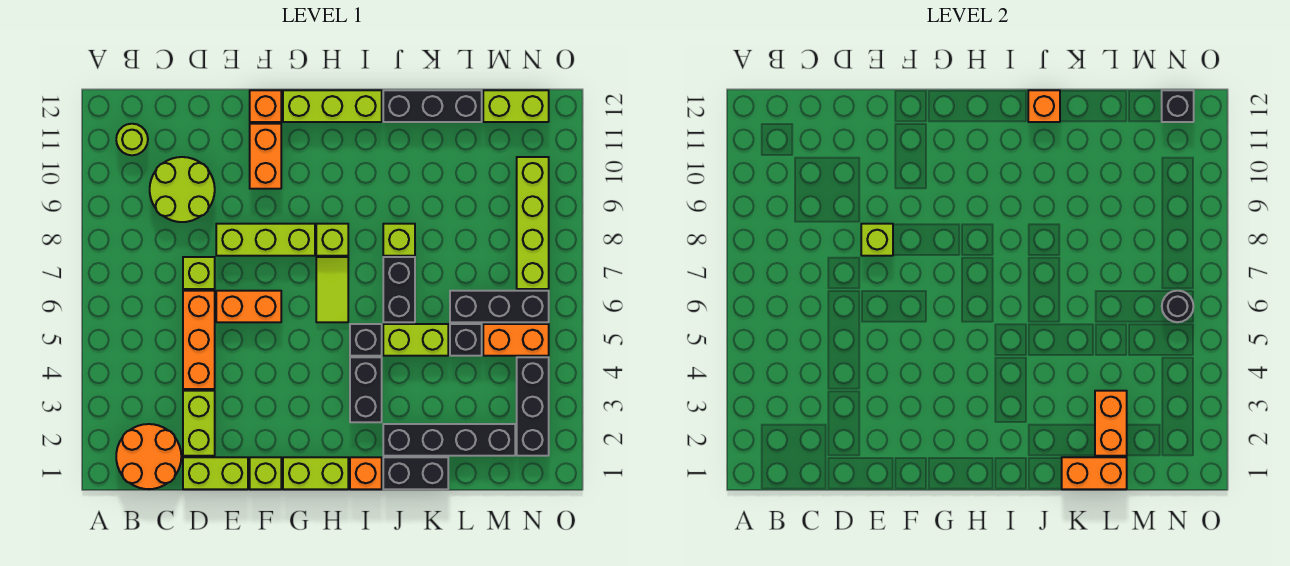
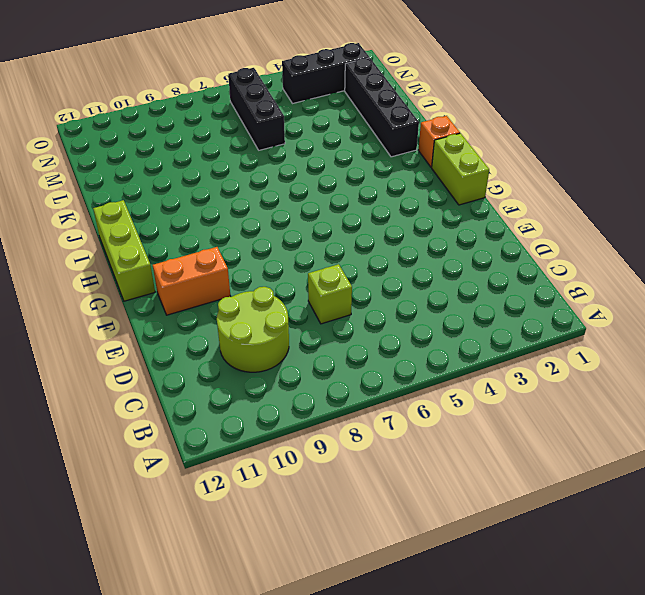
none -> orange 2x2 round brick [116,424,181,489]
none -> lime 1x1 round brick [116,124,148,155]
none -> lime 1x2 brick [183,457,248,489]
none -> lime 1x2 brick [183,391,215,456]

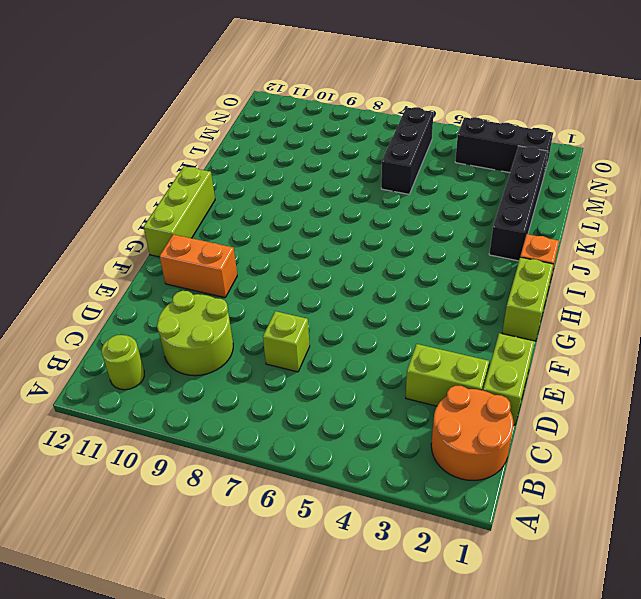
none -> orange 1x3 brick [183,291,215,389]
none -> orange 1x2 brick [216,291,281,322]
none -> lime 1x3 brick [216,224,315,256]
none -> lime 1x1 brick [250,457,281,489]

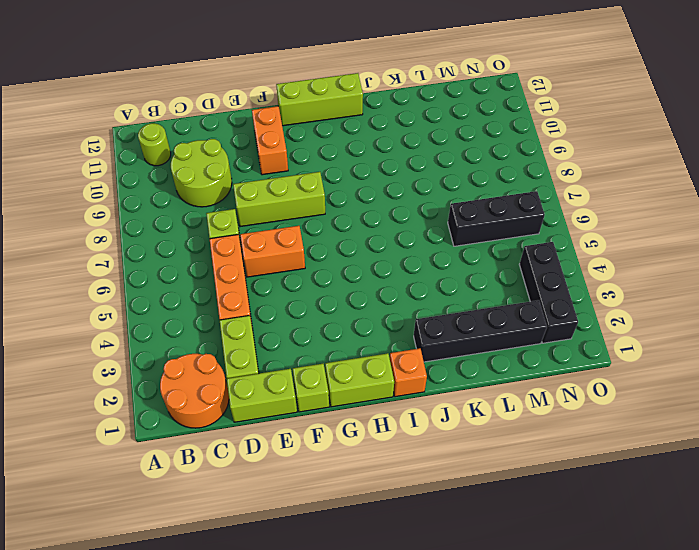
none -> orange 1x1 brick [250,90,281,122]
none -> lime 1x2 tile [316,257,348,322]
none -> lime 1x1 brick [316,224,348,256]
none -> black 1x2 brick [350,357,382,422]

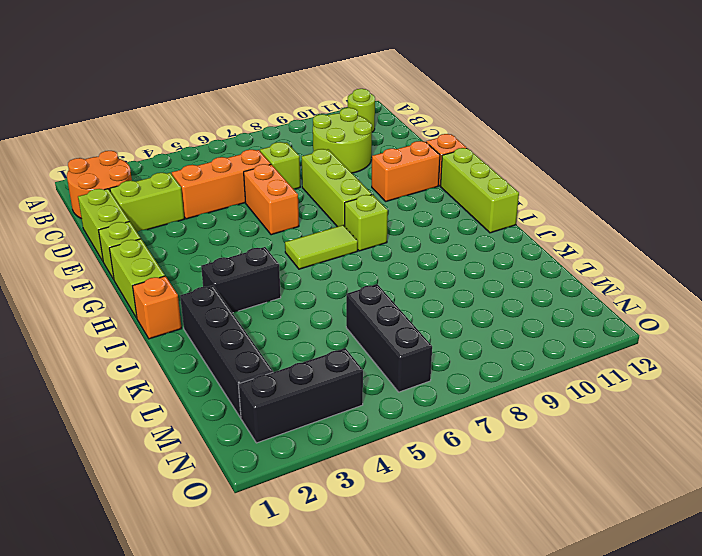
none -> black 1x1 brick [350,324,382,356]
none -> black 1x2 brick [383,457,448,489]
none -> lime 1x2 brick [383,324,448,356]
none -> black 1x2 brick [383,257,415,322]

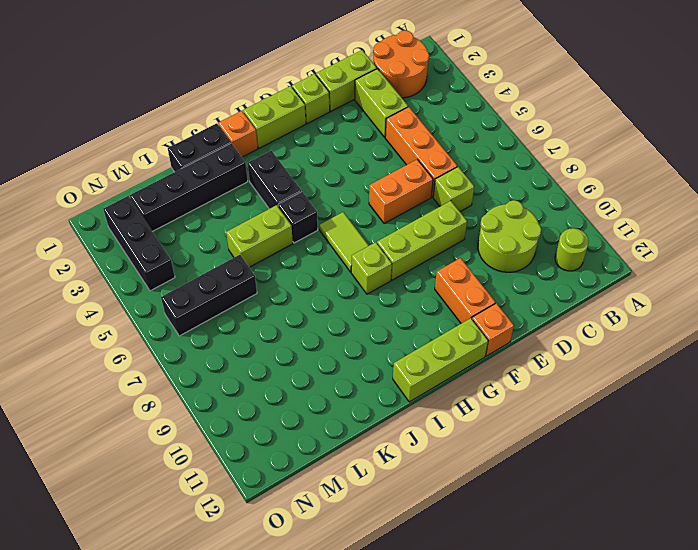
none -> black 1x2 brick [383,257,415,322]
none -> lime 1x1 brick [383,224,415,256]
none -> black 1x3 brick [383,90,482,122]
none -> black 1x1 brick [450,324,482,356]

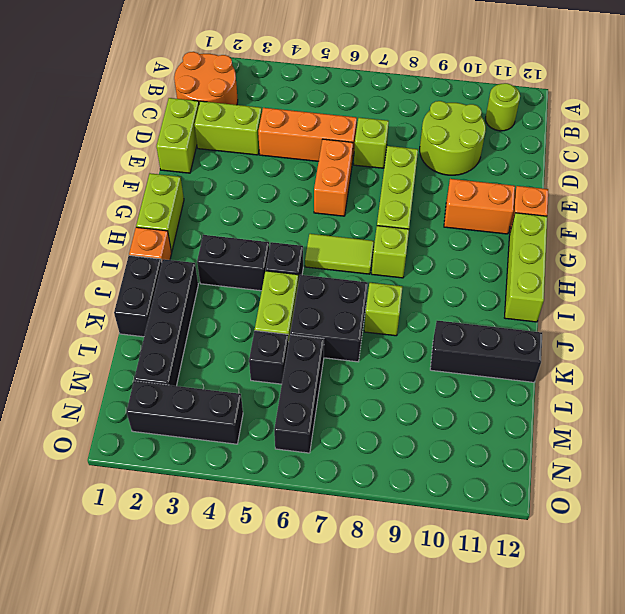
black 2x2 brick [290,275,368,362] -> black 1x2 brick [383,257,415,322]
black 1x3 brick [430,321,542,382] -> black 1x3 brick turned to [383,90,482,122]
none -> lime 1x1 brick [250,457,281,489]
none -> orange 1x2 brick [483,324,549,356]
none -> lime 1x2 brick [483,90,549,122]
none -> lime 1x4 brick [517,157,549,289]

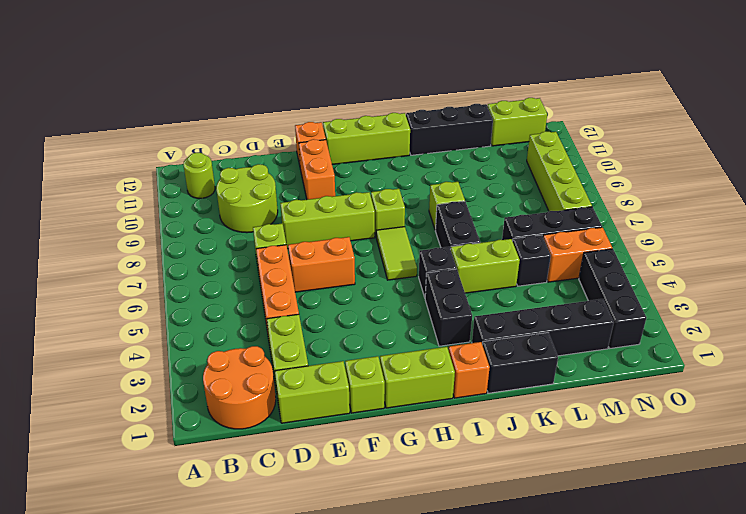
none -> lime 1x1 brick [861,224,893,256]
none -> orange 1x1 brick [1028,90,1060,122]
none -> orange 1x2 brick [1062,457,1127,489]
none -> orange 1x2 brick [1095,391,1127,456]

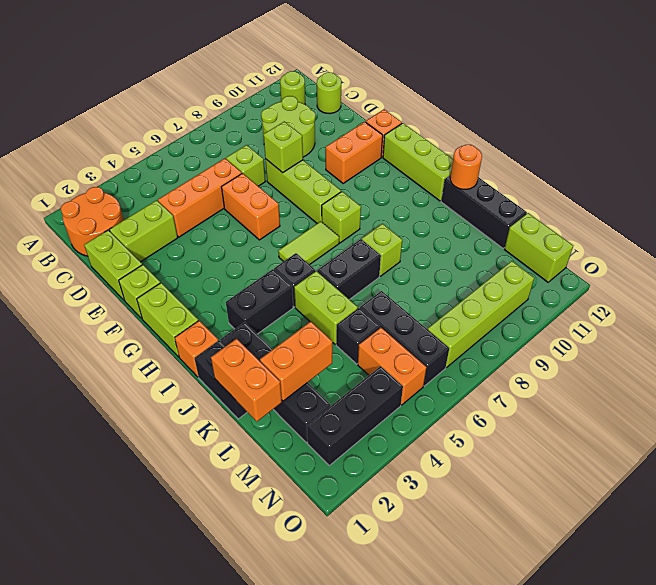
lime 1x1 round brick [317,72,341,114] -> none
orange 1x1 round brick [450,145,482,189] -> orange 1x1 brick [1028,90,1060,122]
none -> black 1x1 round brick [1162,291,1194,322]
none -> black 1x1 brick [1162,90,1194,122]

